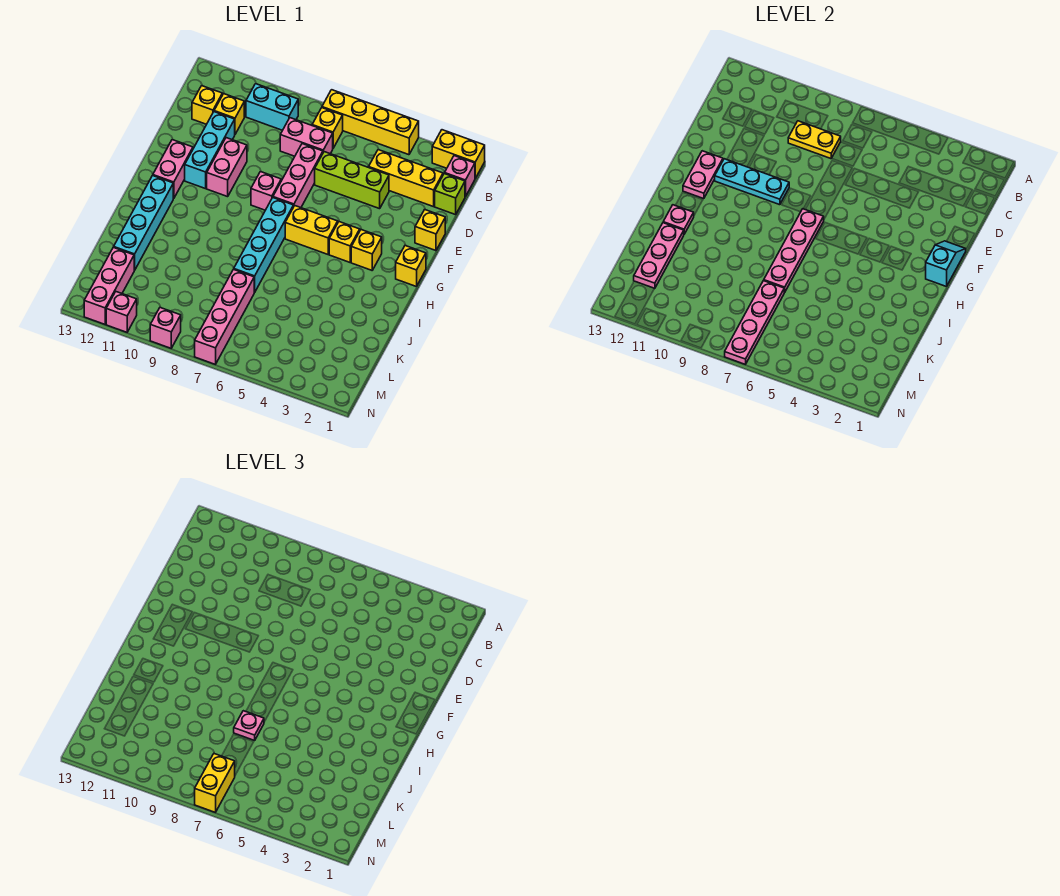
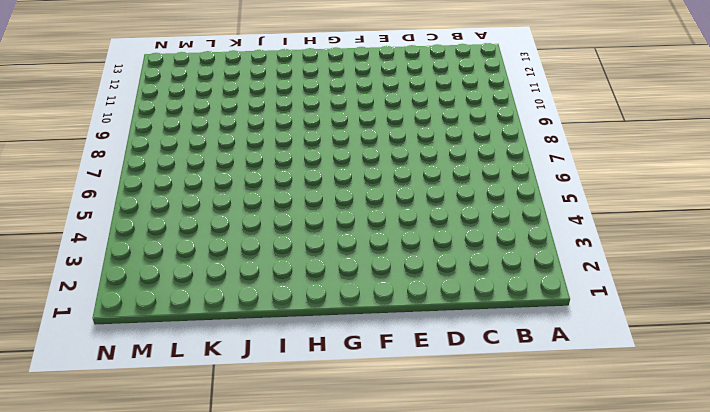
none -> yellow 1x2 brick [432,130,485,178]
none -> yellow 1x4 brick [322,90,419,155]
none -> pink 1x1 brick [445,156,475,197]
none -> yellow 1x1 brick [312,108,343,148]

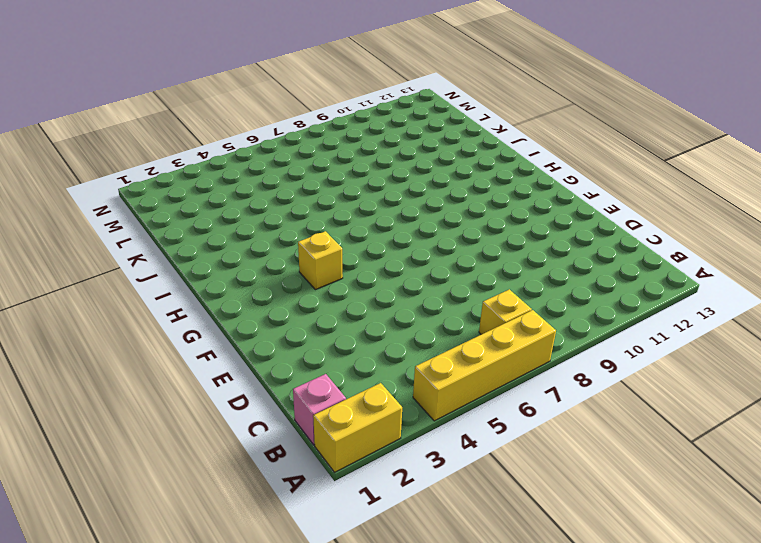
none -> cyan 1x2 brick [246,84,298,130]
none -> lime 1x1 brick [435,173,465,215]
none -> yellow 1x3 brick [369,150,443,207]
none -> pink 1x2 brick [280,118,333,156]

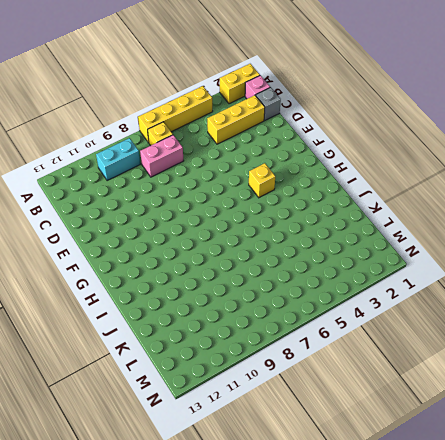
grey 1x1 brick [255,87,281,120] -> lime 1x1 brick [435,173,465,215]
none -> yellow 1x1 brick [214,94,244,134]
none -> yellow 1x1 brick [192,86,222,124]
none -> lime 1x3 brick [315,152,389,209]
none -> pink 1x3 brick [273,144,323,208]

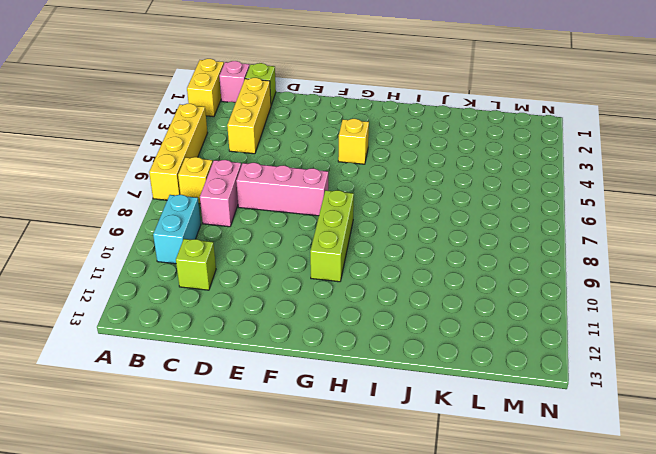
lime 1x1 brick [176,239,216,290] -> yellow 1x1 brick [214,94,244,134]
lime 1x3 brick [310,190,354,282] -> lime 1x3 brick moved to [315,152,389,209]
none -> yellow 1x1 brick [192,86,222,124]
none -> cyan 1x3 brick [185,112,235,189]
none -> yellow 1x1 brick [415,210,445,251]
none -> pink 1x2 brick [207,138,247,197]

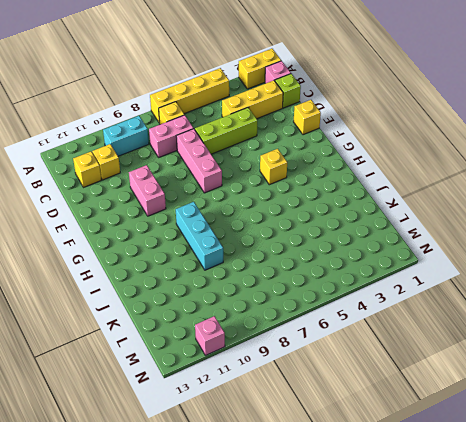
cyan 1x3 brick [176,202,223,270] -> cyan 1x3 brick moved to [185,112,235,189]
none -> pink 1x1 brick [251,172,281,210]
none -> pink 1x2 brick [153,140,193,199]
none -> yellow 1x1 brick [396,245,426,287]
none -> yellow 1x1 brick [351,229,382,270]

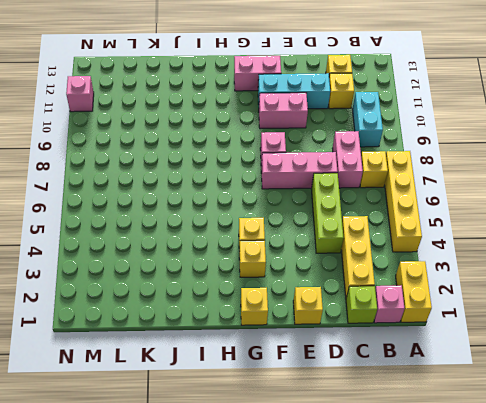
none -> yellow 1x2 brick [285,206,338,254]
none -> cyan 1x4 brick [234,198,294,292]
none -> cyan 1x4 brick [114,176,173,270]
none -> pink 1x4 brick [195,269,255,364]

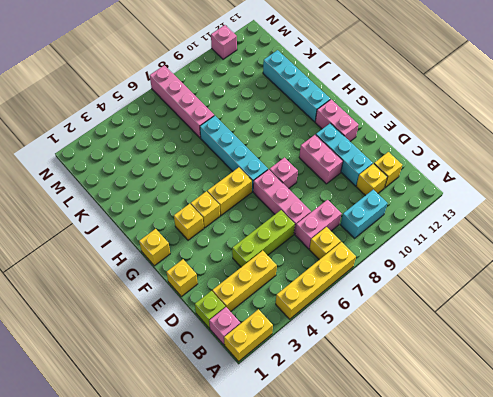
none -> pink 1x3 brick [84,247,134,324]
none -> pink 1x1 brick [150,307,181,348]
none -> yellow 1x2 plate [788,121,841,159]
none -> cyan 1x2 slope [926,241,966,287]

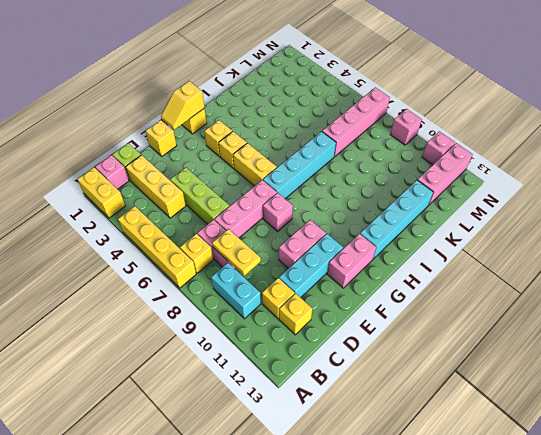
yellow 1x2 slope [161,81,205,130] -> cyan 1x2 slope [926,241,966,287]
none -> cyan 1x3 plate [715,159,789,205]
none -> pink 1x2 plate [683,151,723,199]
none -> pink 1x4 plate [764,209,824,292]
none -> pink 1x1 plate [663,205,694,234]

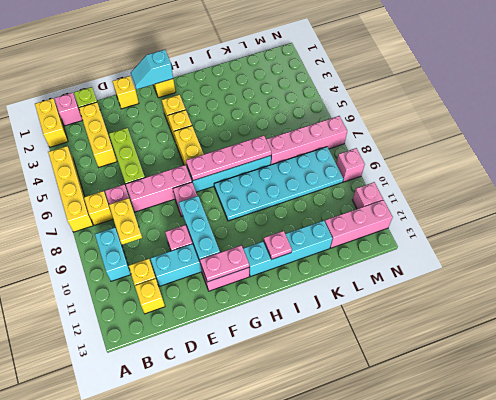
cyan 2x6 plate [214,147,343,221] -> none
none -> pink 1x3 plate [634,223,684,289]
none -> pink 1x4 plate [725,281,785,364]
none -> pink 1x1 plate [234,711,264,740]
none -> yellow 1x2 brick [195,754,235,812]

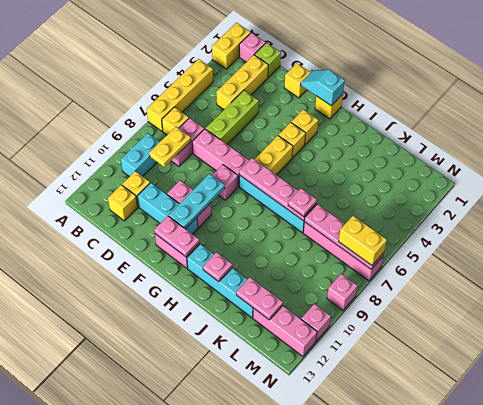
pink 1x2 plate [236,277,283,320] -> pink 1x3 plate [634,223,684,289]

